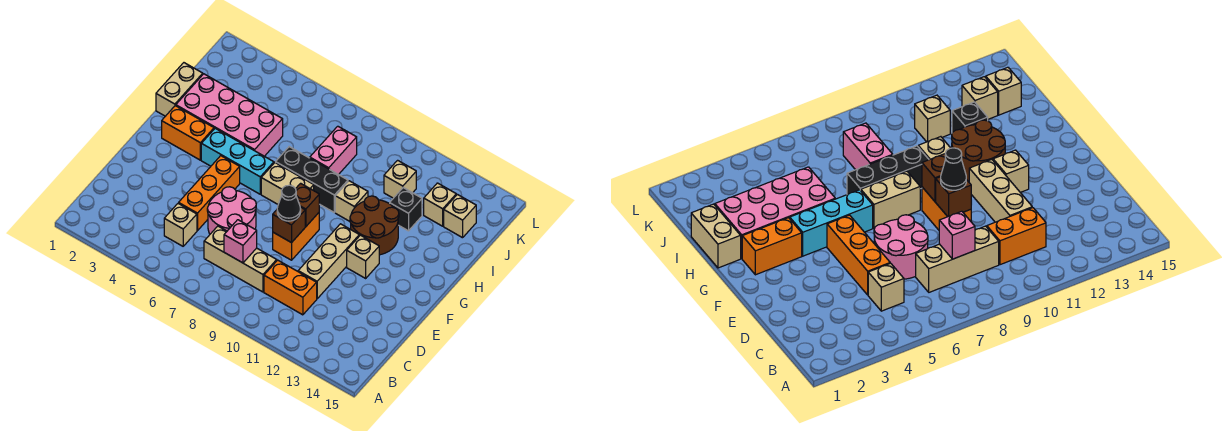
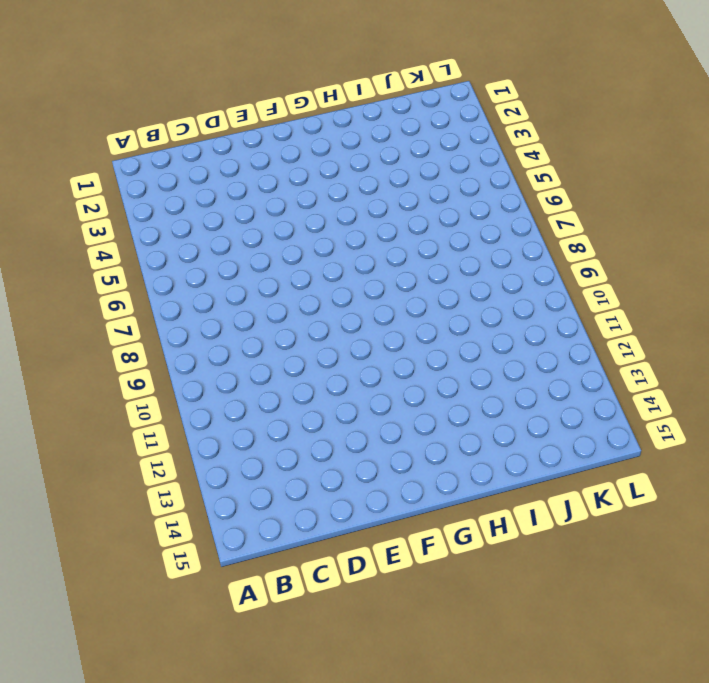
none -> tan 1x1 brick [164,203,197,246]
none -> tan 1x3 brick [204,226,277,292]
none -> orange 1x2 brick [264,260,317,315]

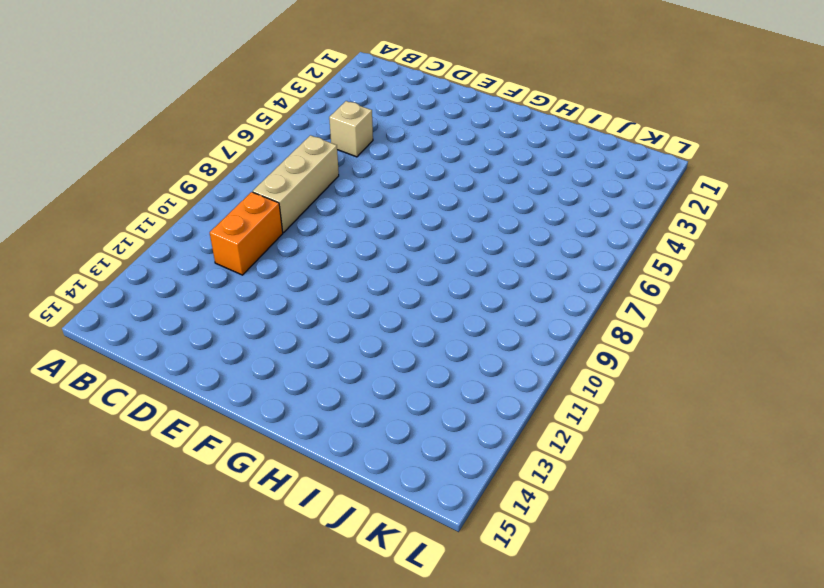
none -> orange 1x3 brick [179,156,240,231]
none -> pink 2x2 round brick [207,187,256,234]
none -> tan 1x3 brick [298,224,359,299]

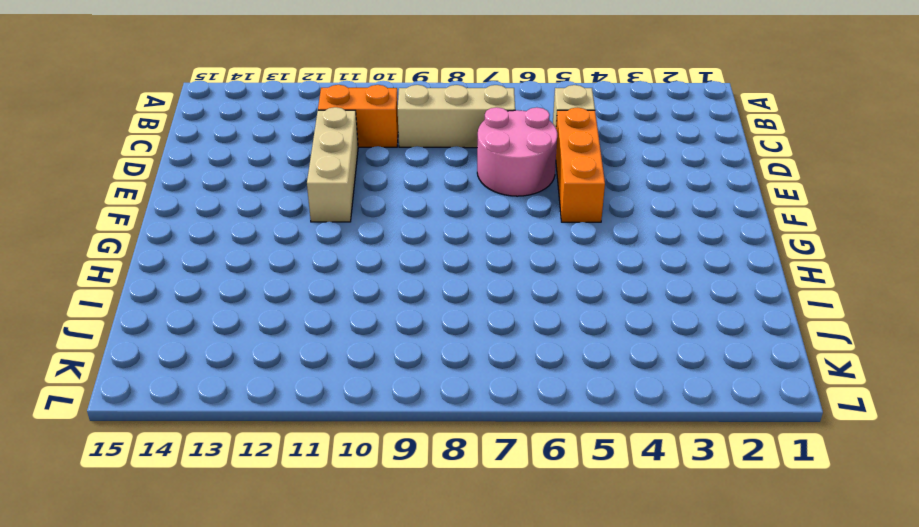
none -> orange 1x2 brick [273,213,319,260]
none -> tan 1x1 brick [347,235,379,278]
none -> orange 1x2 brick [162,106,214,160]

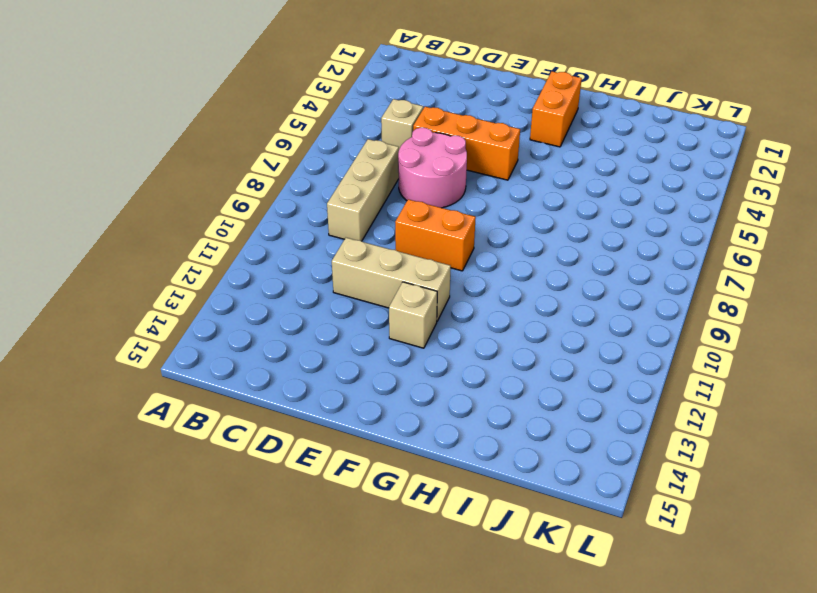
none -> orange 1x2 brick [264,260,317,315]
none -> cyan 1x3 brick [201,128,274,194]
none -> tan 1x2 brick [261,163,314,204]

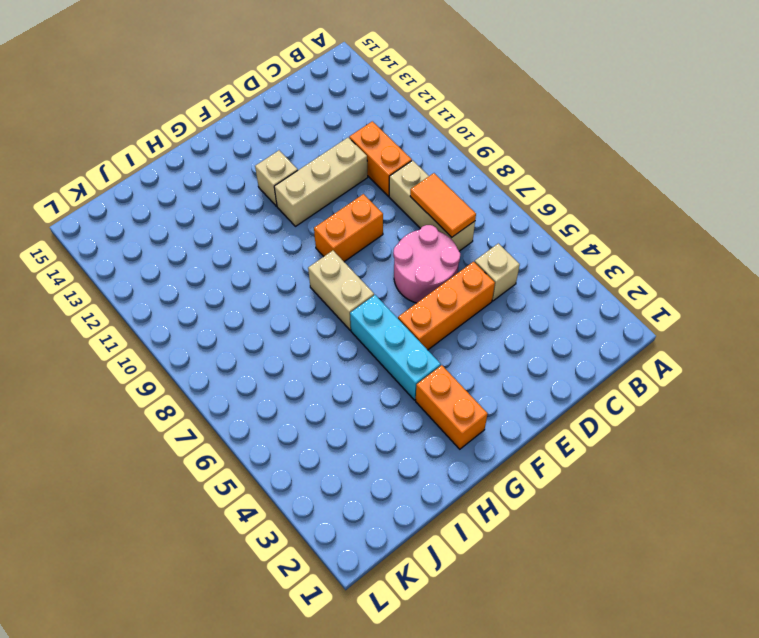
orange 1x2 tile [410,173,476,237] -> pink 1x1 brick [224,220,257,263]
none -> brown 2x2 round brick [350,196,399,255]
none -> tan 1x2 brick [156,63,203,116]
none -> pink 2x4 brick [176,74,283,156]

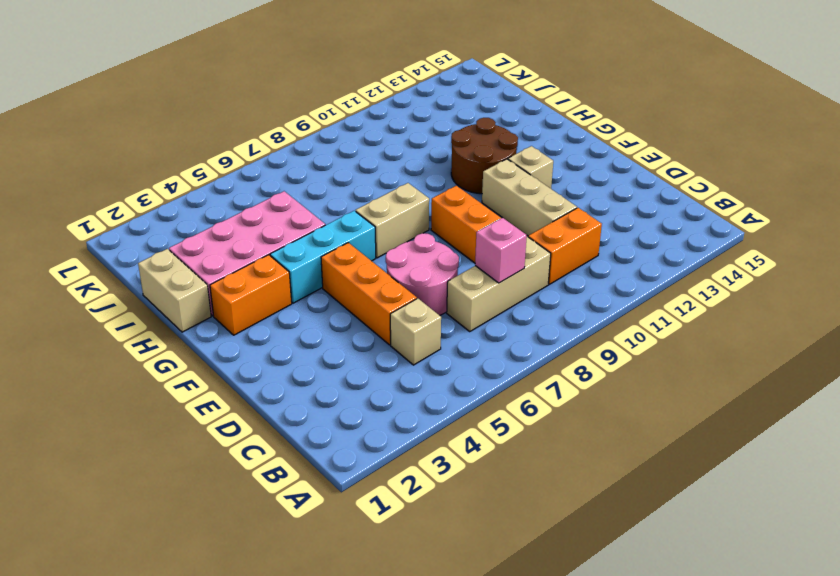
none -> black 1x3 brick [276,147,348,212]
none -> tan 1x1 brick [335,181,368,221]
none -> pink 1x2 brick [310,126,357,175]

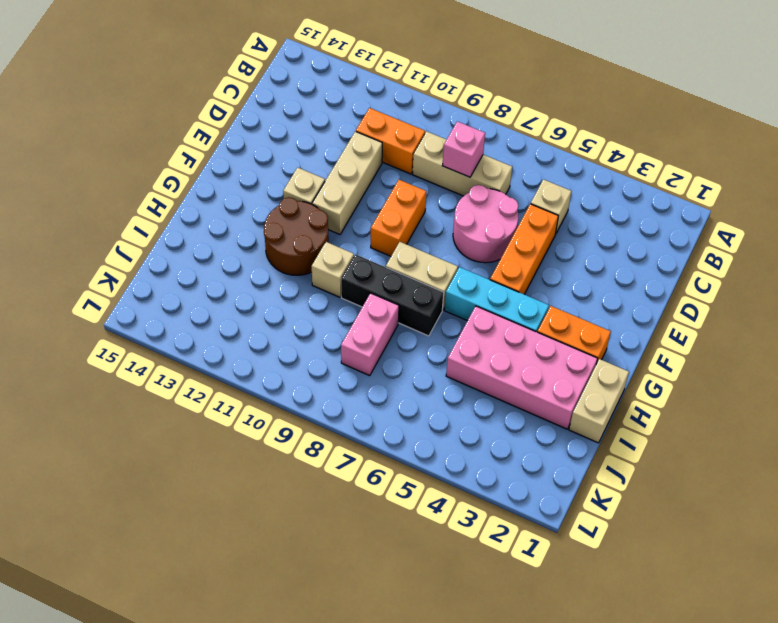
none -> black 1x1 brick [390,188,422,231]
none -> tan 1x1 brick [384,160,416,198]
none -> tan 1x1 brick [424,183,456,226]

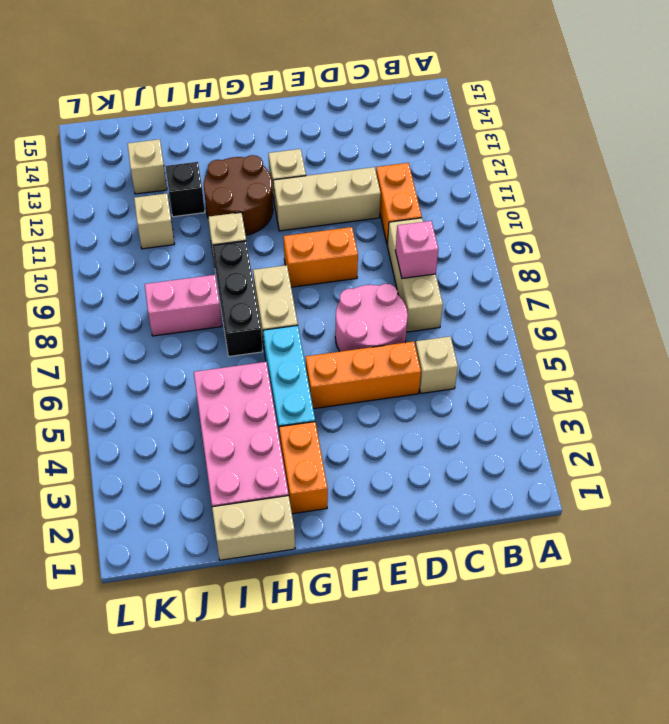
none -> tan 1x1 brick [444,194,476,238]
none -> brown 1x1 brick [273,207,305,243]
none -> brown 1x1 brick [296,183,319,227]

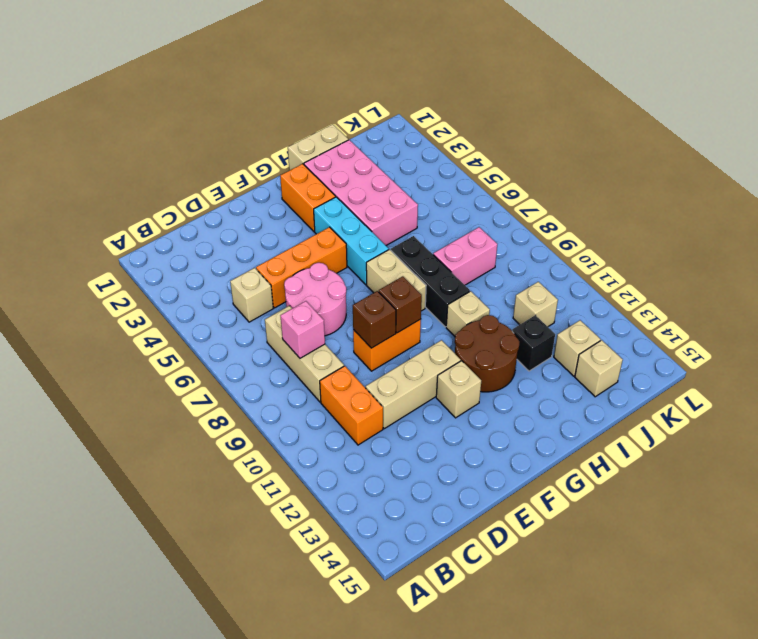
none -> black 1x1 cone [277,185,301,221]

